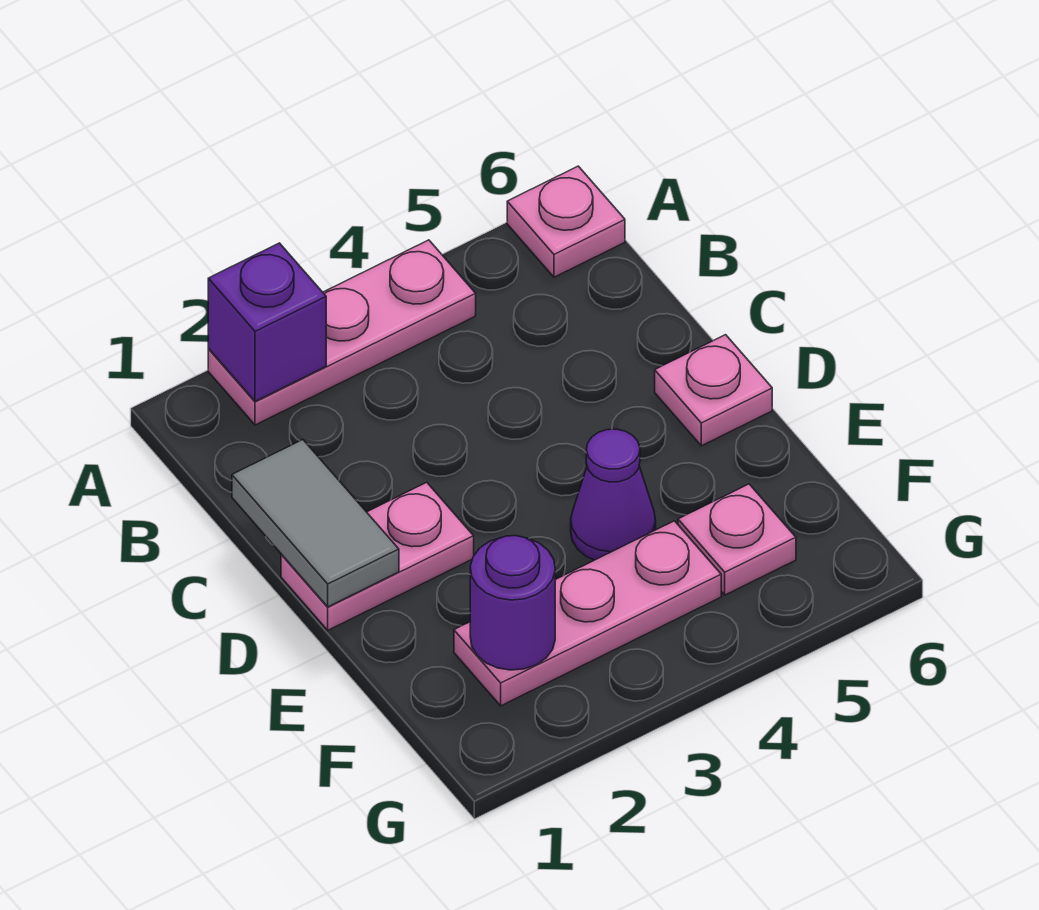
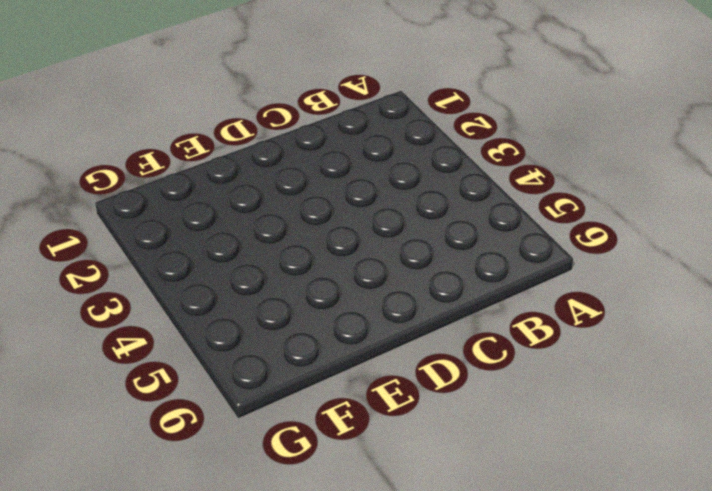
none -> pink 1x3 plate [208,240,476,425]
none -> pink 1x1 plate [507,166,625,277]

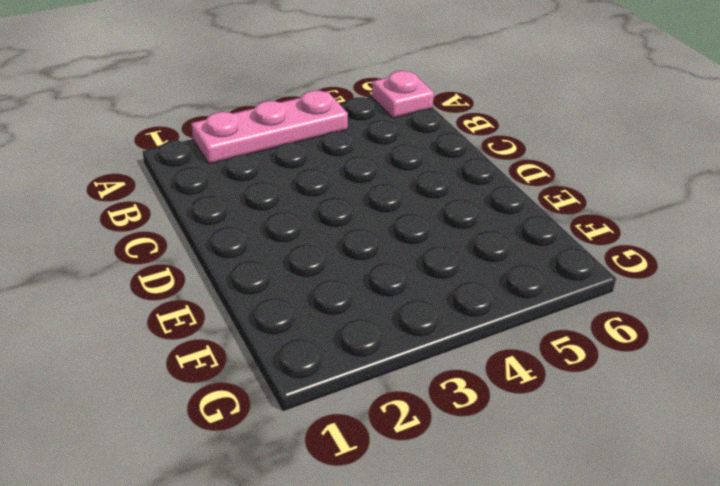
none -> pink 1x2 plate [281,482,474,630]
none -> pink 1x1 plate [655,335,772,446]

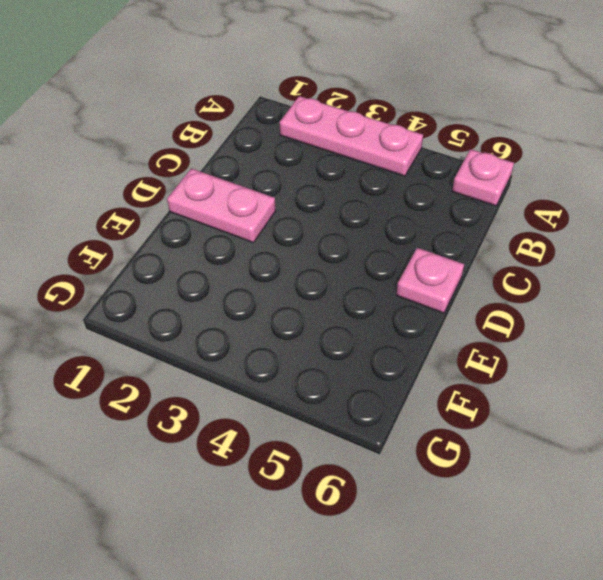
none -> purple 1x1 cone [571,429,656,560]
none -> pink 1x3 plate [454,521,721,706]

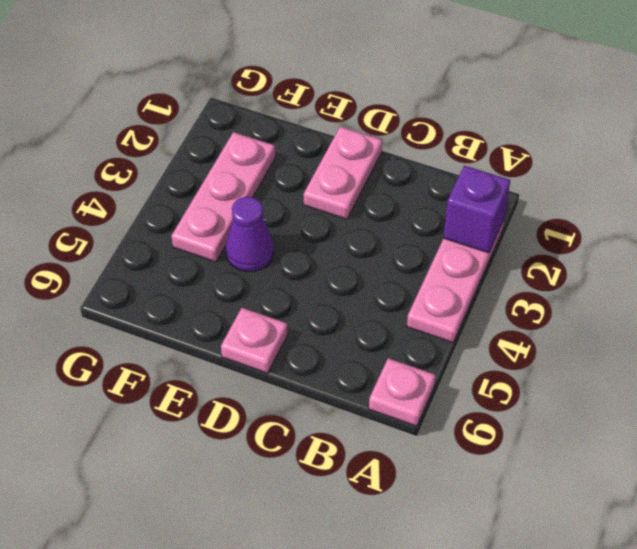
none -> pink 1x1 plate [678,484,796,595]
none -> grey 1x2 tile [232,440,399,607]

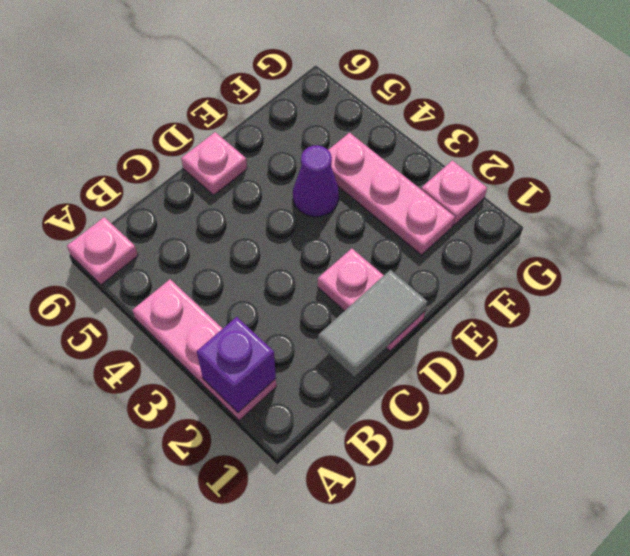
pink 1x1 plate [421,161,487,225] -> pink 1x1 plate moved to [678,484,796,595]
none -> purple 1x1 round brick [470,536,555,670]

